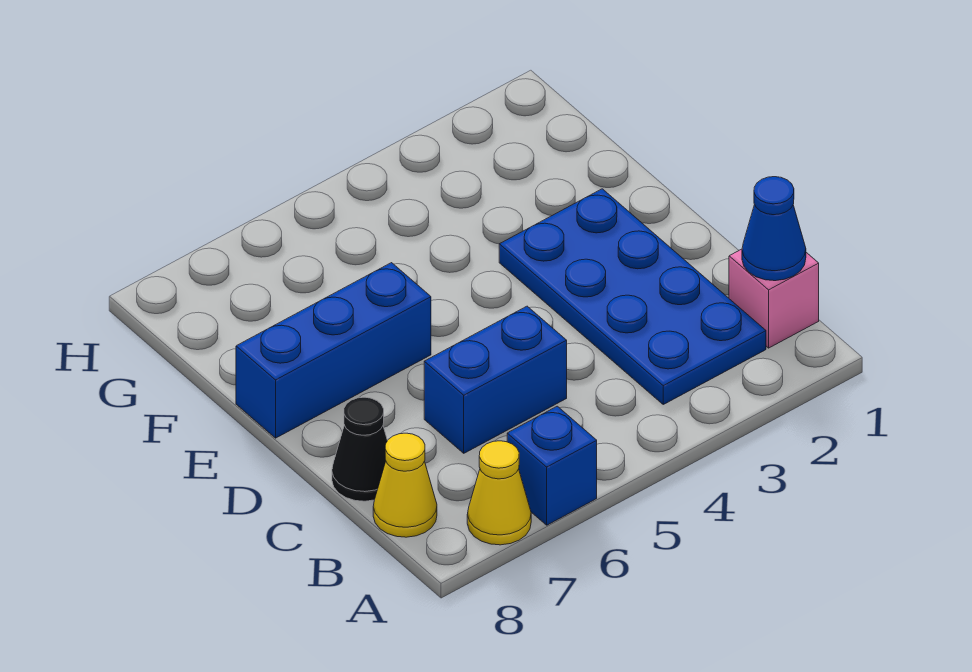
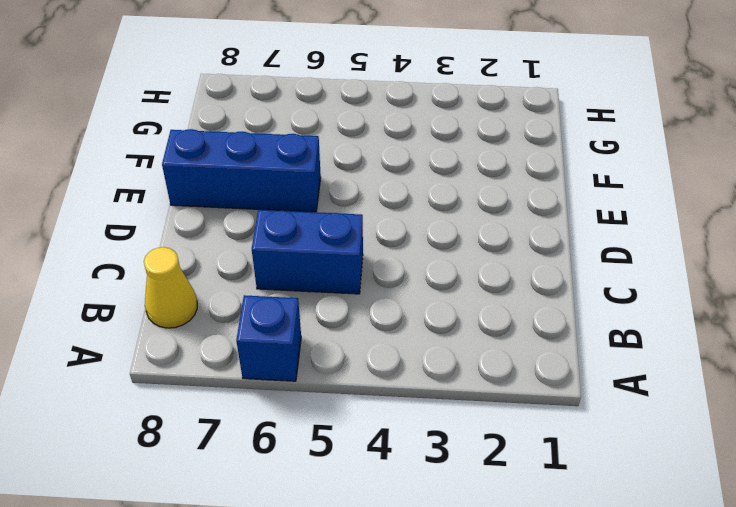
none -> yellow 1x1 cone [467,441,531,545]
none -> pink 1x1 brick [729,249,819,348]

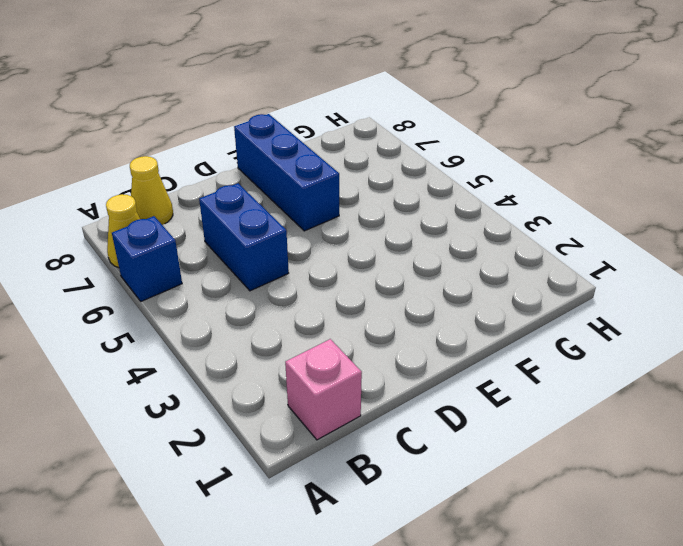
none -> blue 2x4 plate [499,189,766,404]
none -> black 1x1 cone [332,397,387,501]

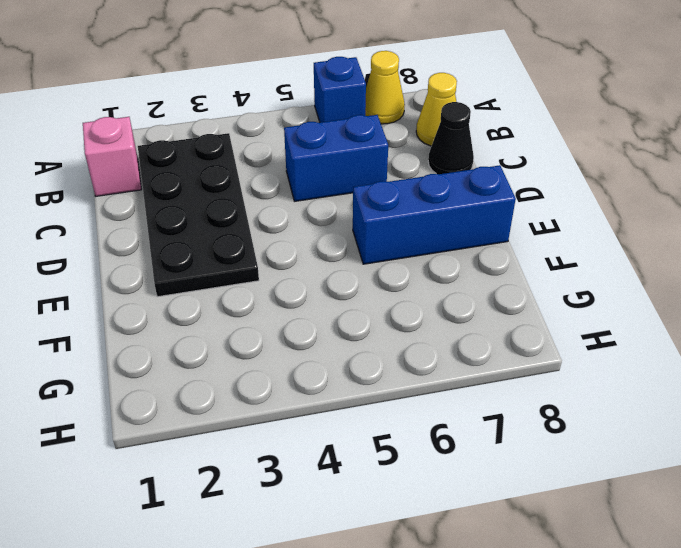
black 2x4 plate [138,133,259,297] -> blue 2x4 plate [499,189,766,404]
none -> blue 1x1 cone [742,177,806,281]

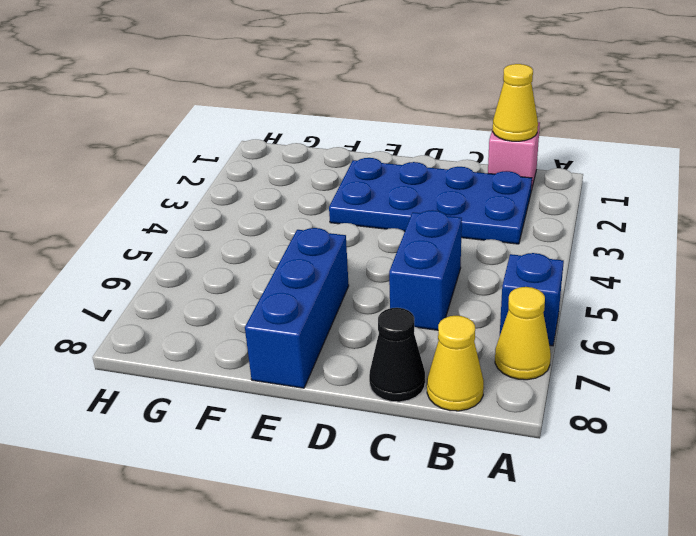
yellow 1x1 cone [493,64,538,141] -> blue 1x1 cone [742,177,806,281]

